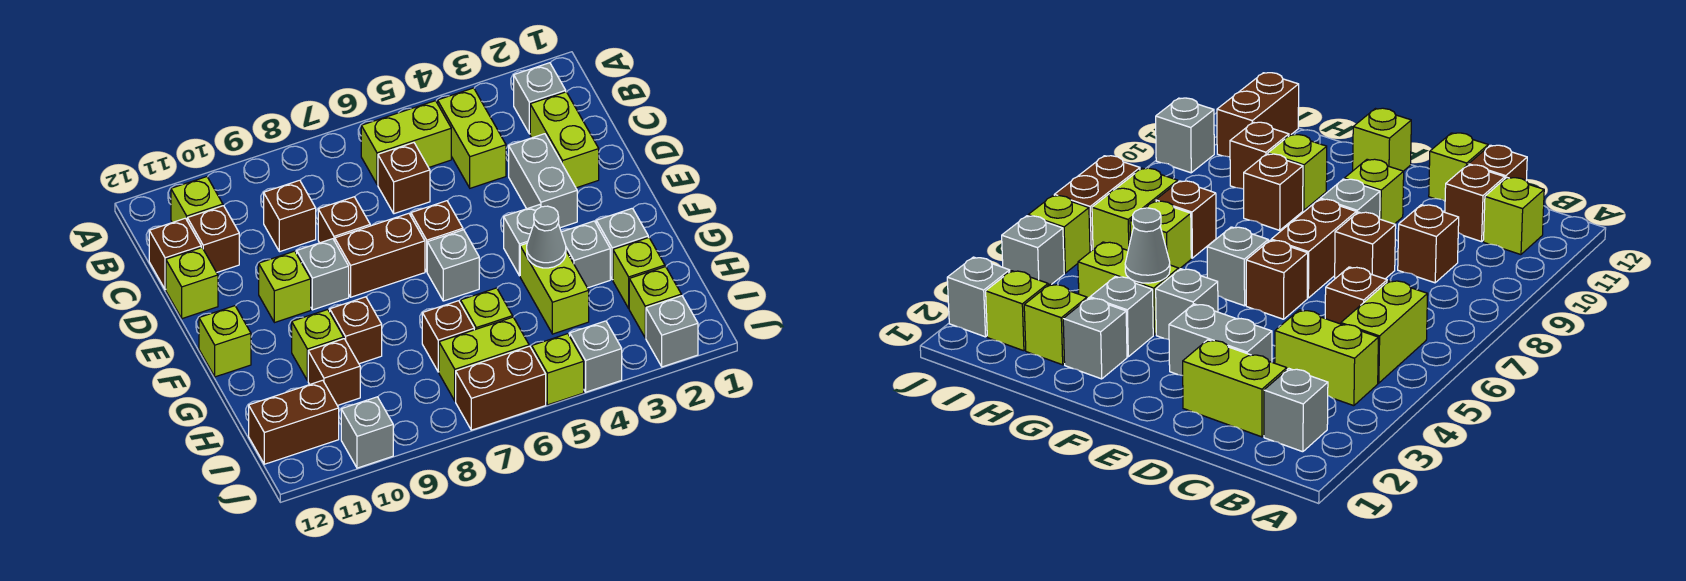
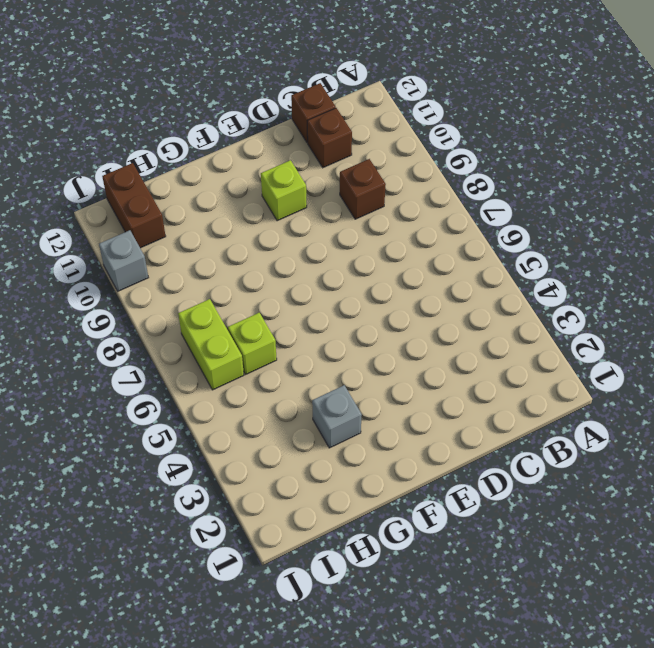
none -> grey 1x1 brick [514,63,566,134]
none -> lime 1x2 brick [438,88,506,188]
none -> lime 1x2 brick [361,101,451,185]
none -> lime 1x1 brick [171,177,223,223]

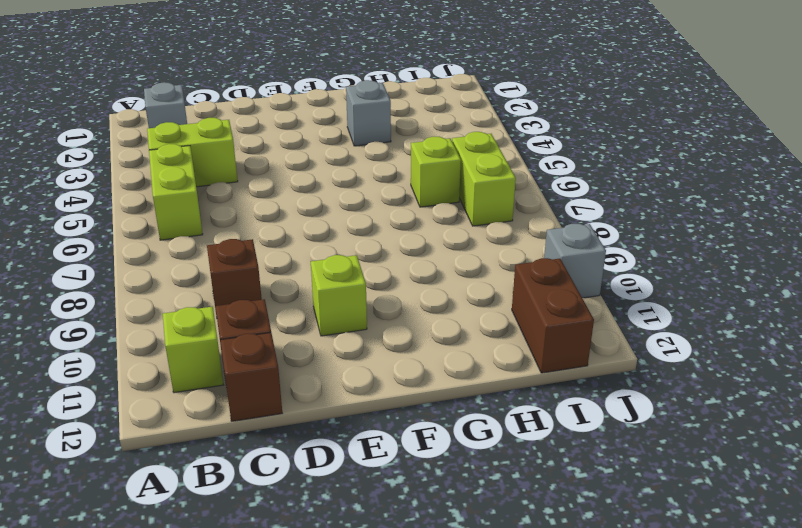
none -> lime 1x2 brick [530,92,599,188]
none -> brown 1x1 brick [378,143,430,214]
none -> grey 1x2 brick [509,134,577,228]
none -> brown 1x1 brick [318,197,370,243]

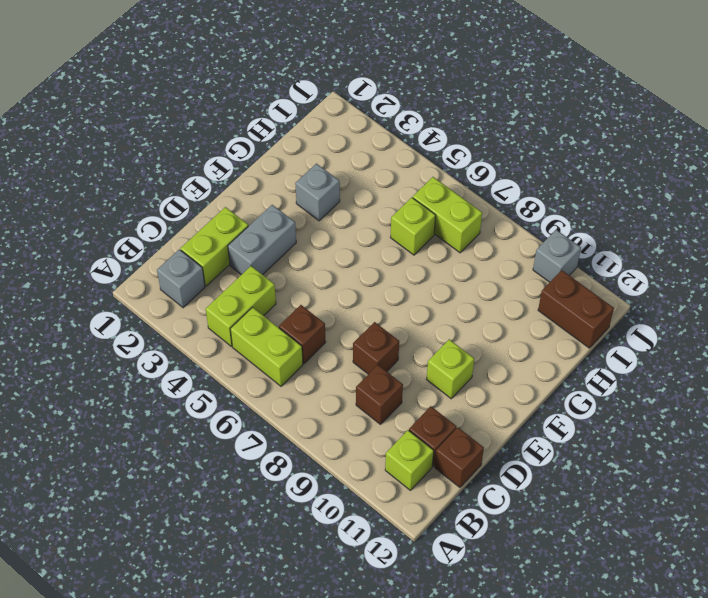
none -> lime 1x1 brick [166,247,218,319]
none -> brown 1x1 brick [411,201,463,272]
none -> brown 1x2 brick [335,213,425,297]
none -> grey 1x1 brick [297,239,349,310]

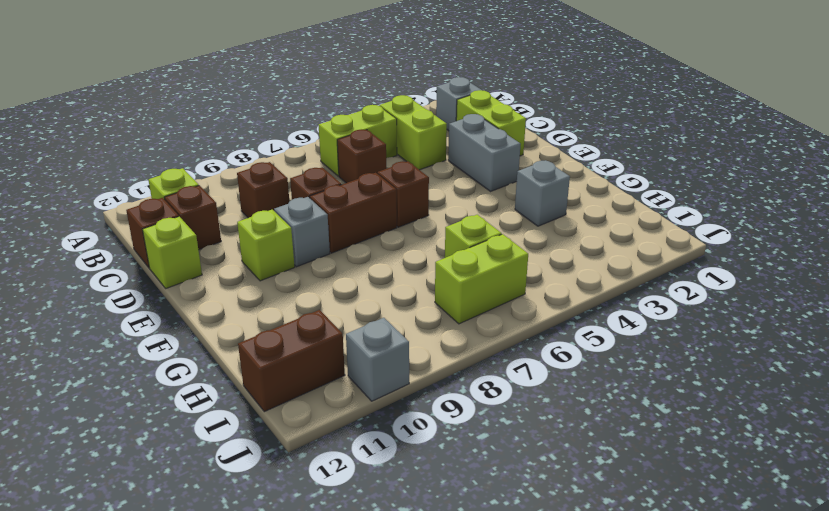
none -> grey 1x1 brick [504,205,541,276]
none -> grey 1x1 brick [427,230,479,301]
none -> lime 1x1 brick [199,306,251,377]
none -> grey 1x1 brick [596,208,648,280]

